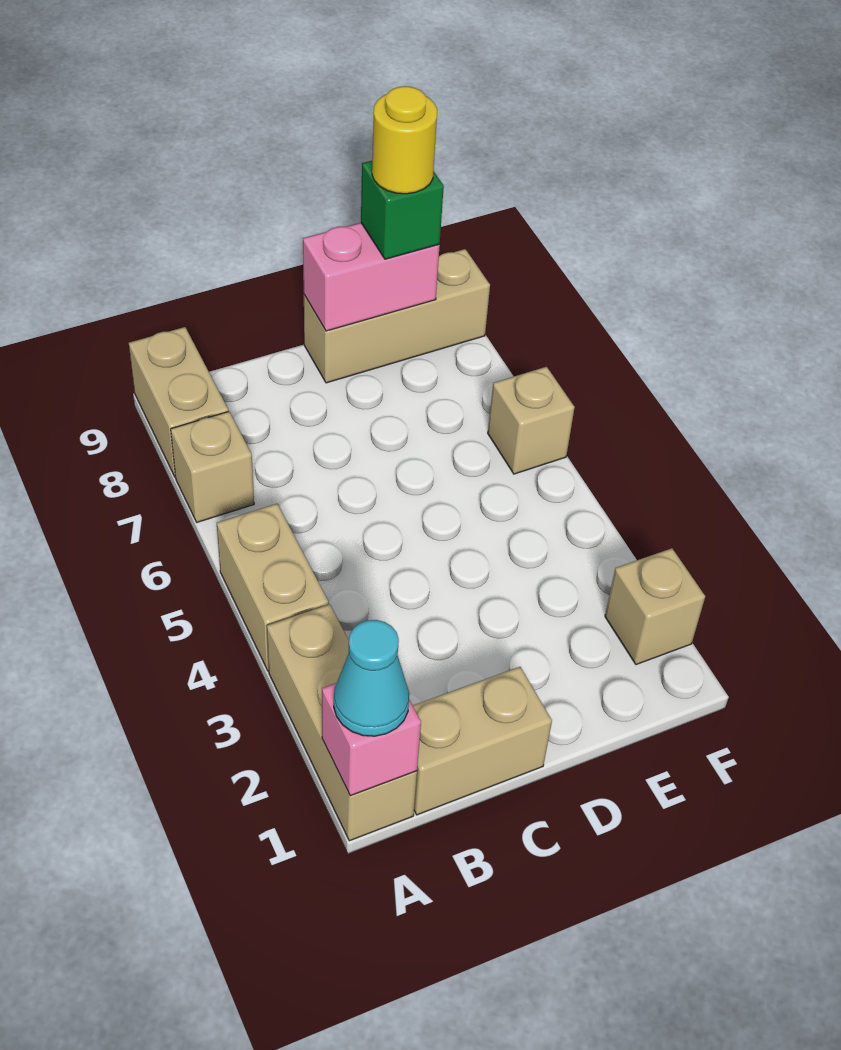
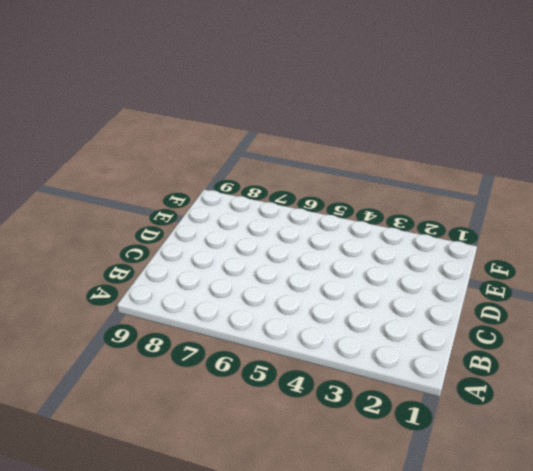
none -> tan 1x3 brick [267,604,417,841]
none -> tan 1x2 brick [217,504,329,671]
none -> tan 1x1 brick [171,411,254,522]

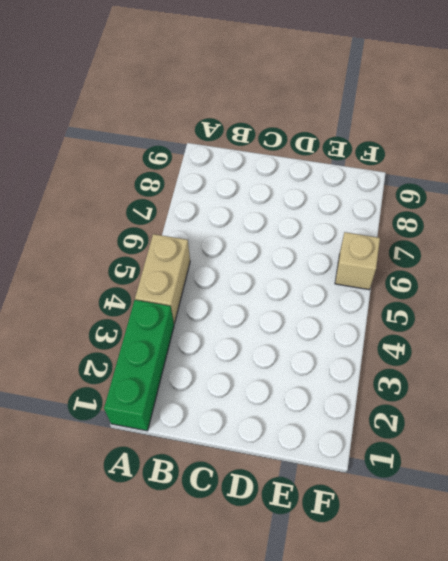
green 1x3 brick [104,300,174,431] -> tan 1x3 brick [267,604,417,841]
none -> tan 1x1 brick [171,411,254,522]
none -> tan 1x2 brick [129,327,228,477]
none -> tan 1x2 brick [413,667,552,815]

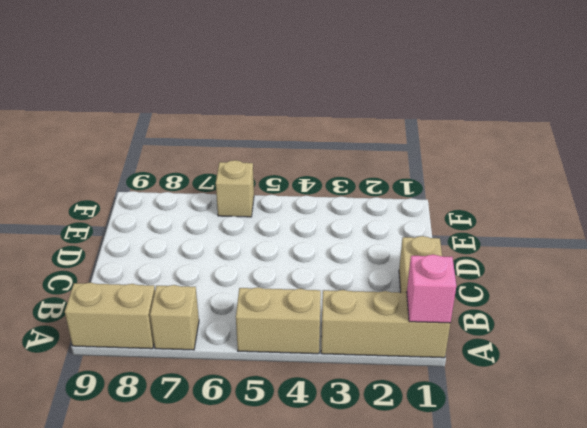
none -> tan 1x3 brick [304,249,490,383]
none -> tan 1x1 brick [605,548,705,665]
none -> pink 1x2 brick [303,223,440,331]

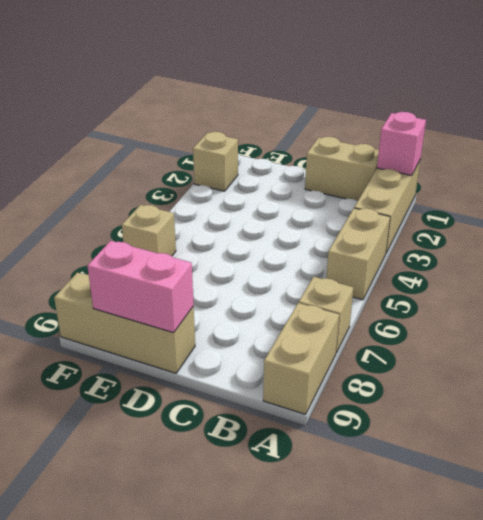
none -> cyan 1x1 cone [334,620,409,736]
none -> green 1x1 brick [361,161,444,259]
none -> yellow 1x1 round brick [372,86,437,194]

